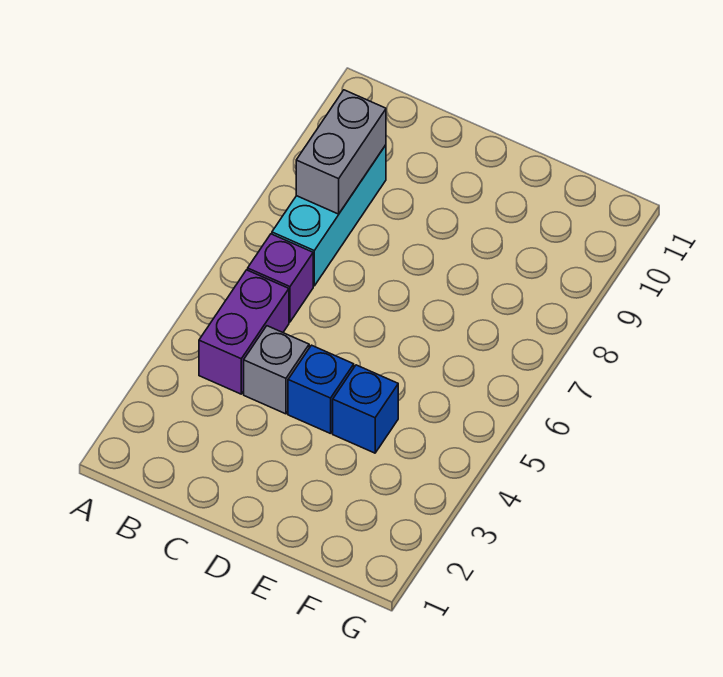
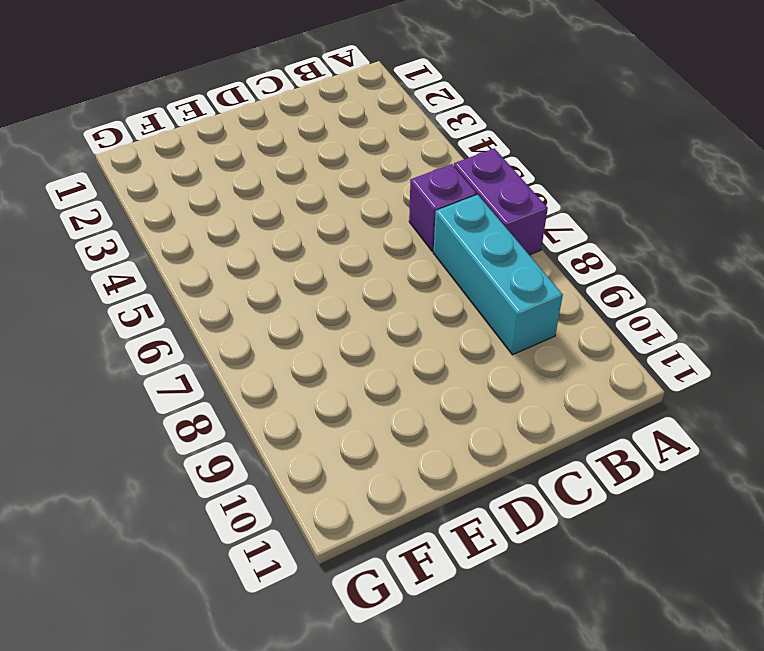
purple 1x2 brick [454,148,548,255] -> purple 1x2 brick moved to [199,270,289,394]
none -> grey 1x1 brick [244,326,309,414]
none -> blue 1x1 brick [288,345,354,434]

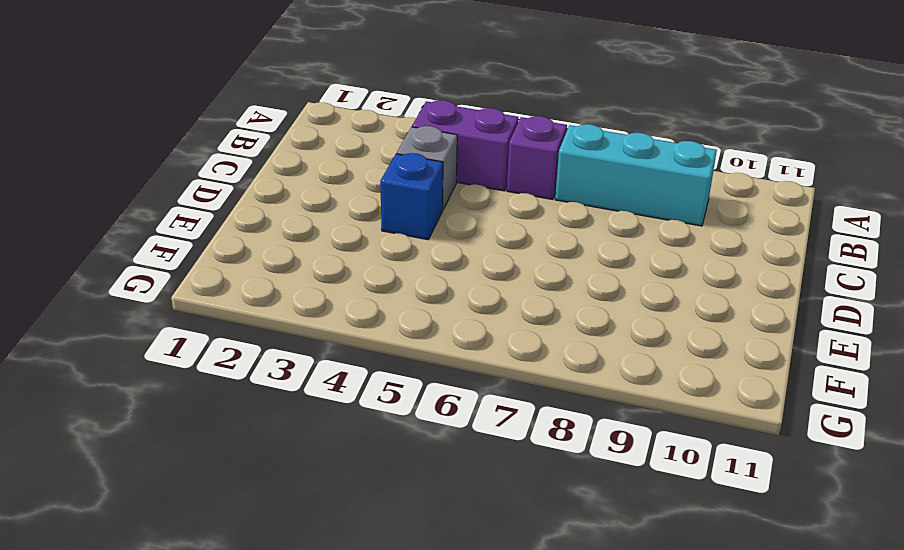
none -> blue 1x1 brick [333,365,398,453]
none -> grey 1x2 brick [296,90,386,214]

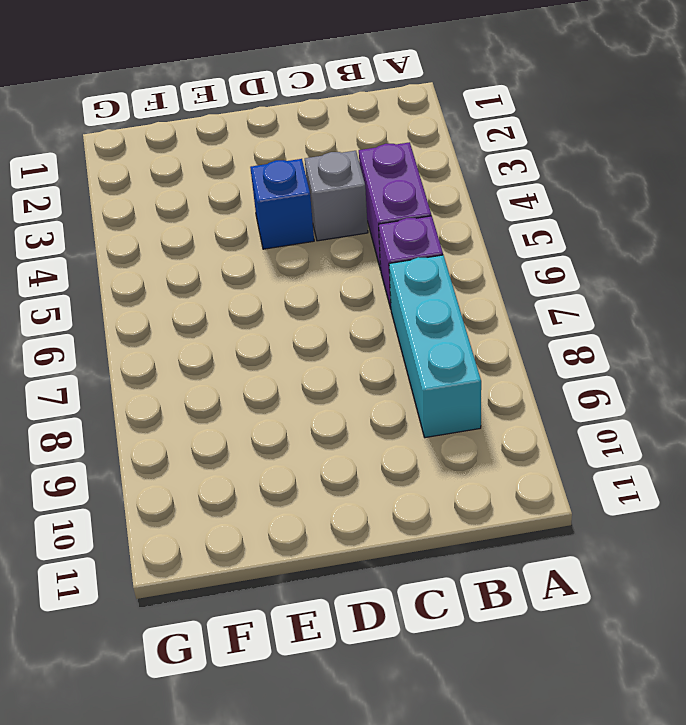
none -> blue 1x1 brick [333,365,398,453]
none -> grey 1x2 brick [296,90,386,214]

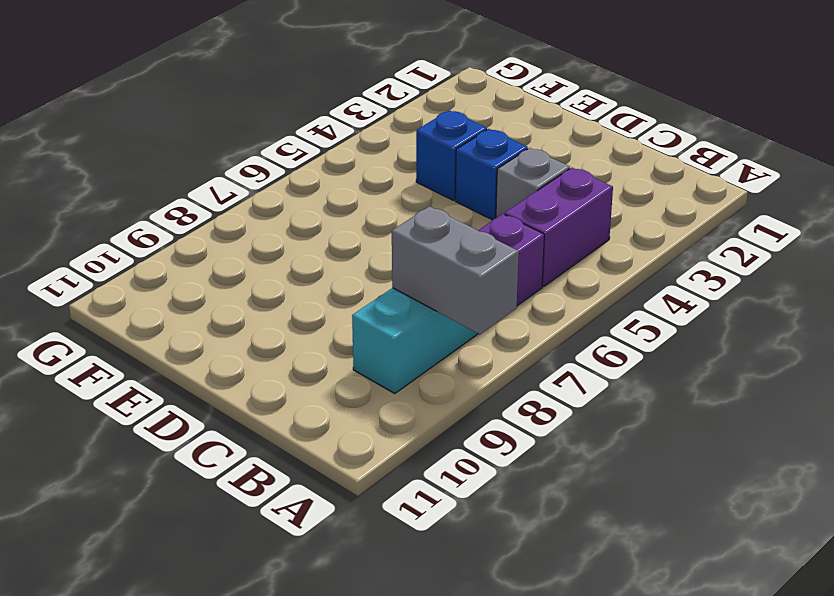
grey 1x2 brick [392,206,519,334] -> grey 1x2 brick turned to [296,90,386,214]

